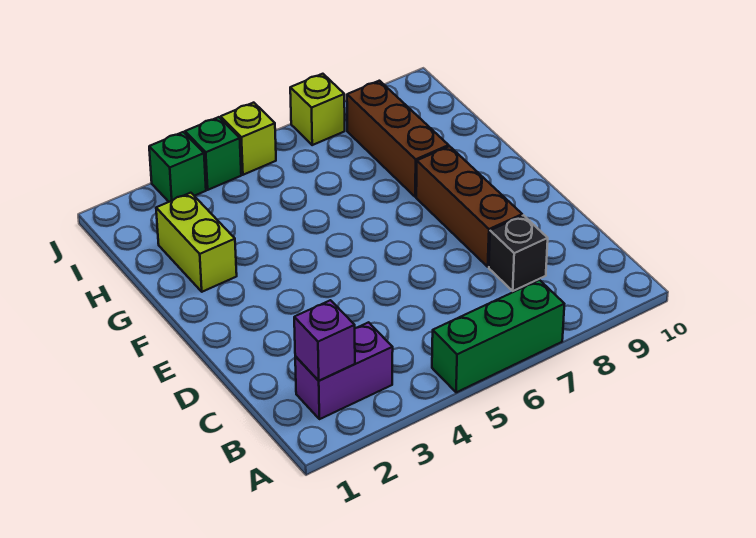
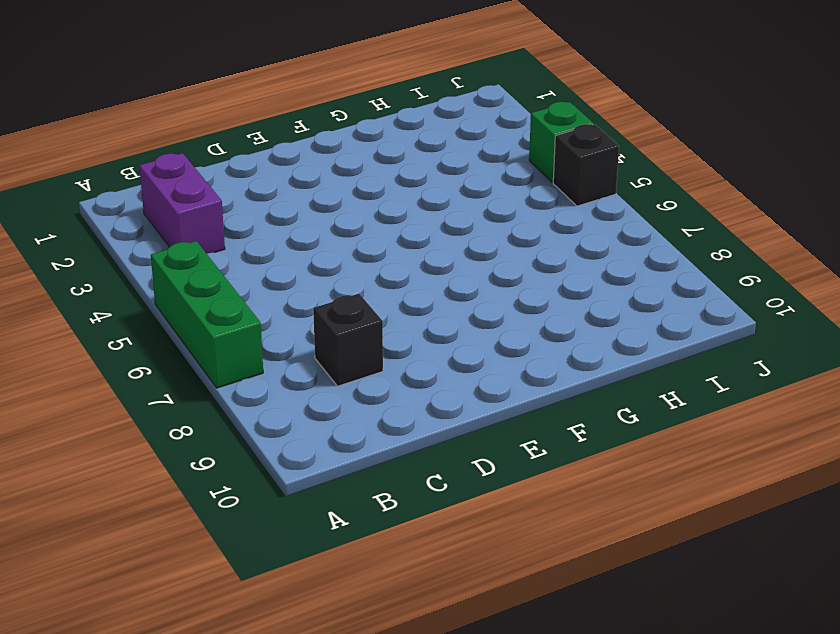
black 1x1 brick [553,124,619,206] -> lime 1x1 brick [221,103,276,175]
none -> brown 1x3 brick [416,146,522,267]
none -> lime 1x2 brick [156,193,237,292]

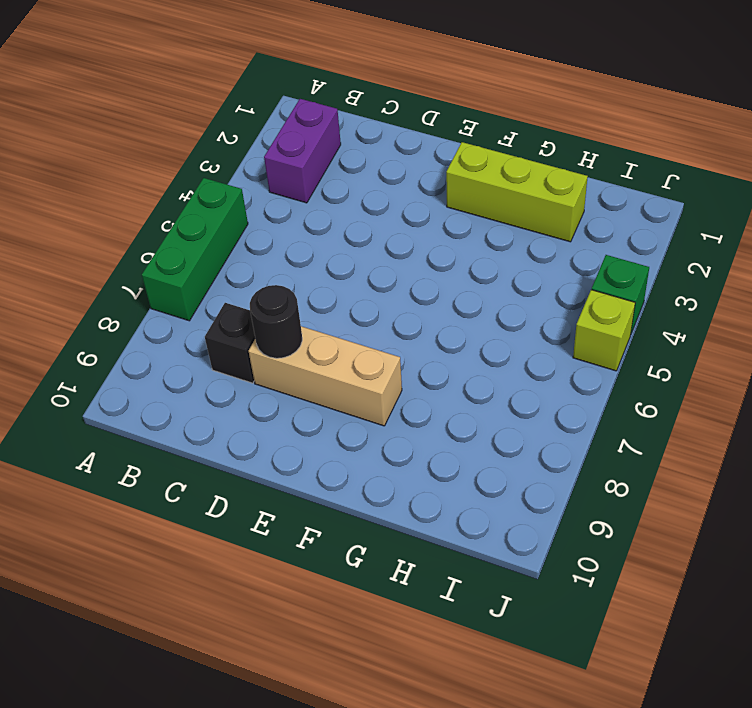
tan 1x3 brick [249,326,402,426] -> brown 1x3 brick [416,146,522,267]
black 1x1 round brick [250,285,302,358] -> none
lime 1x3 brick [446,142,588,242] -> lime 1x2 brick [156,193,237,292]
none -> brown 1x3 brick [347,81,449,197]
none -> green 1x1 brick [149,132,206,202]

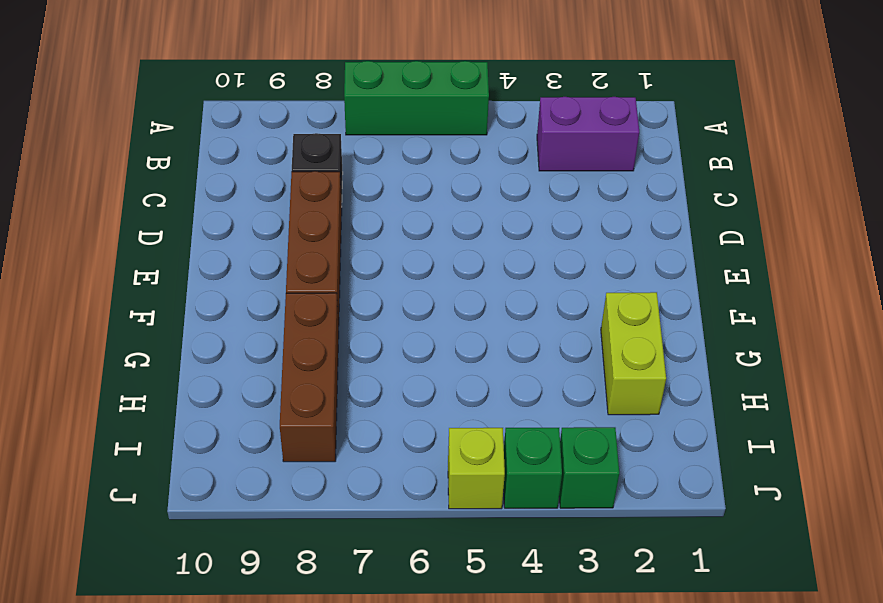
none -> lime 1x1 brick [290,74,345,145]
none -> purple 1x1 brick [294,300,355,381]

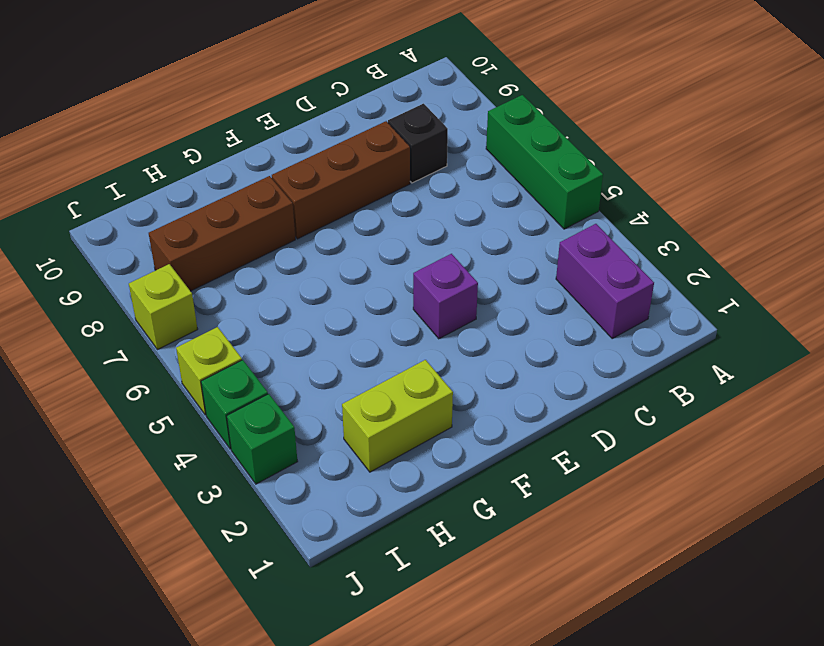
purple 1x1 brick [413,254,478,339] -> purple 1x1 brick moved to [294,300,355,381]

